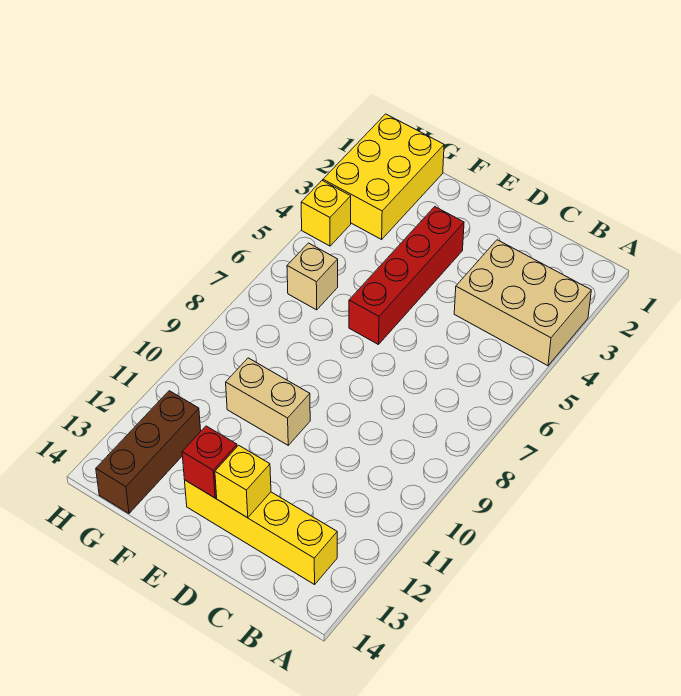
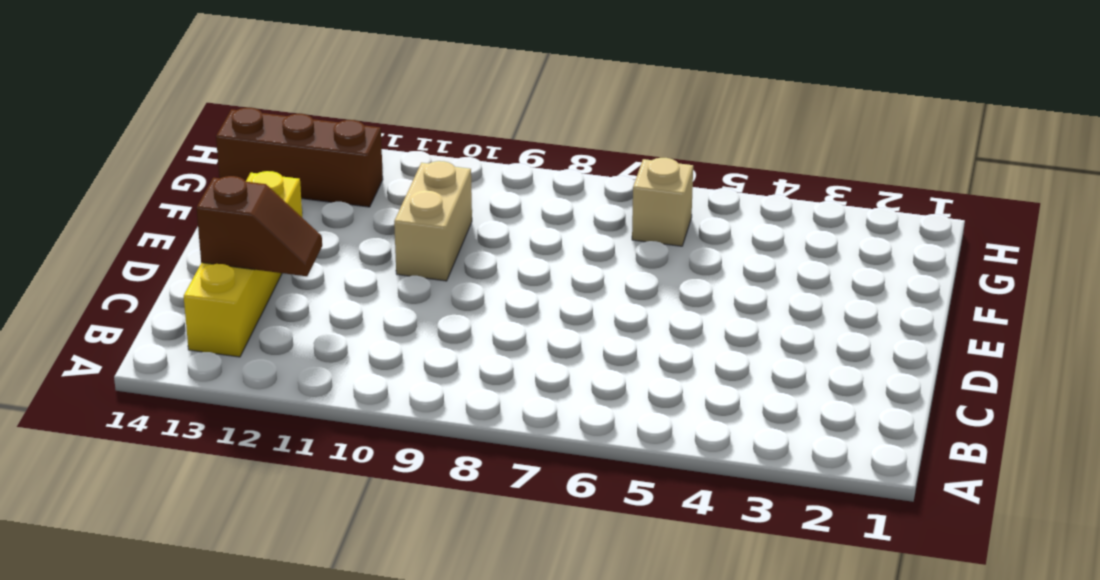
brown 1x2 slope [196,176,322,276] -> none
none -> tan 2x3 brick [454,240,591,366]
none -> red 1x4 brick [349,207,464,345]

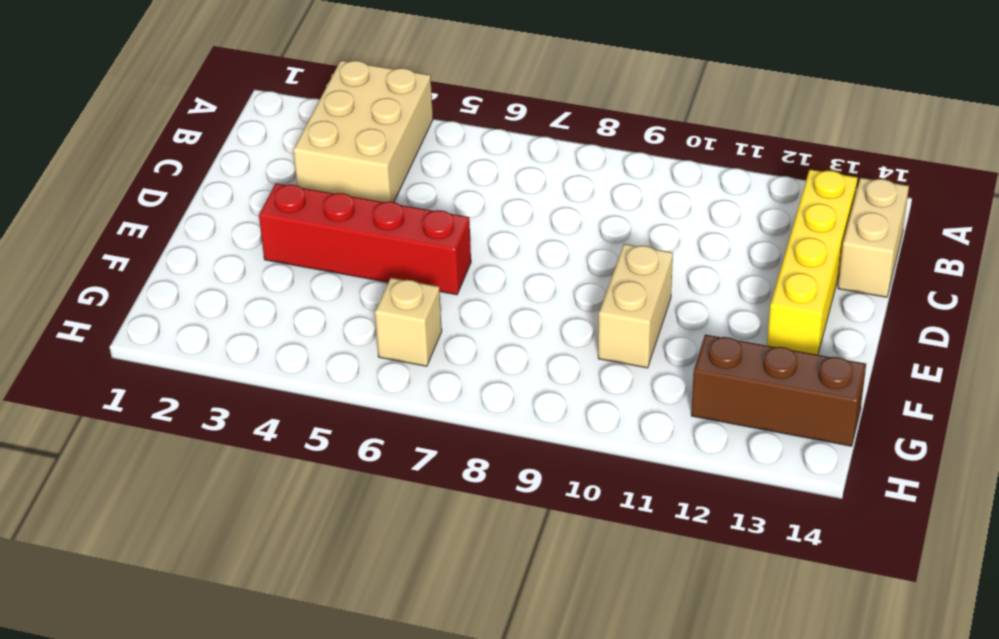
tan 1x2 brick [838,178,909,297] -> none
none -> yellow 2x3 brick [323,114,444,239]
none -> yellow 1x1 brick [301,181,351,246]

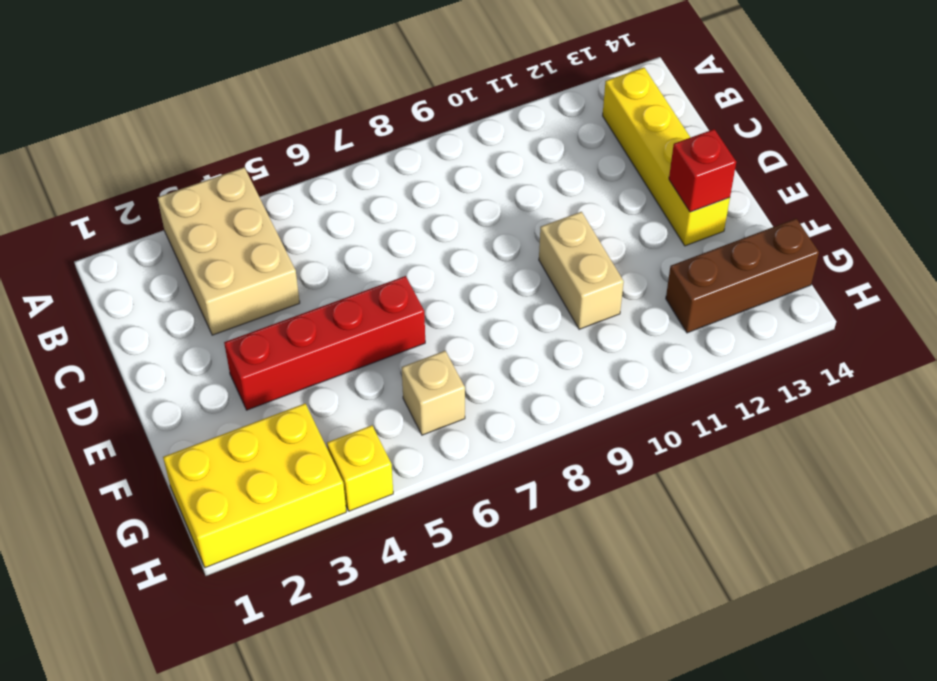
none -> yellow 1x1 brick [215,445,271,518]

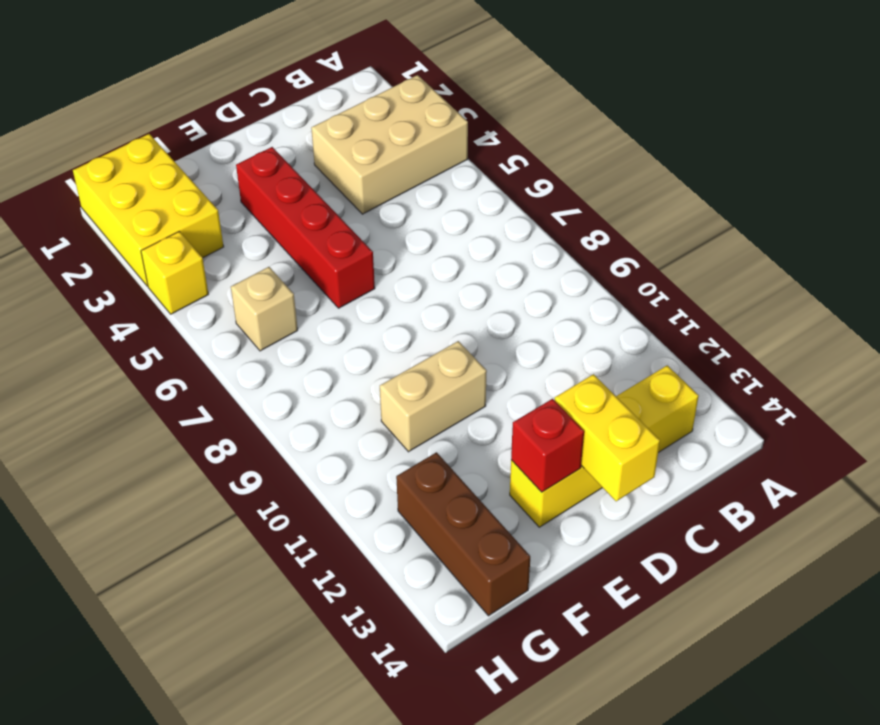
yellow 1x2 brick [554,374,660,501] -> yellow 1x1 brick [215,445,271,518]

